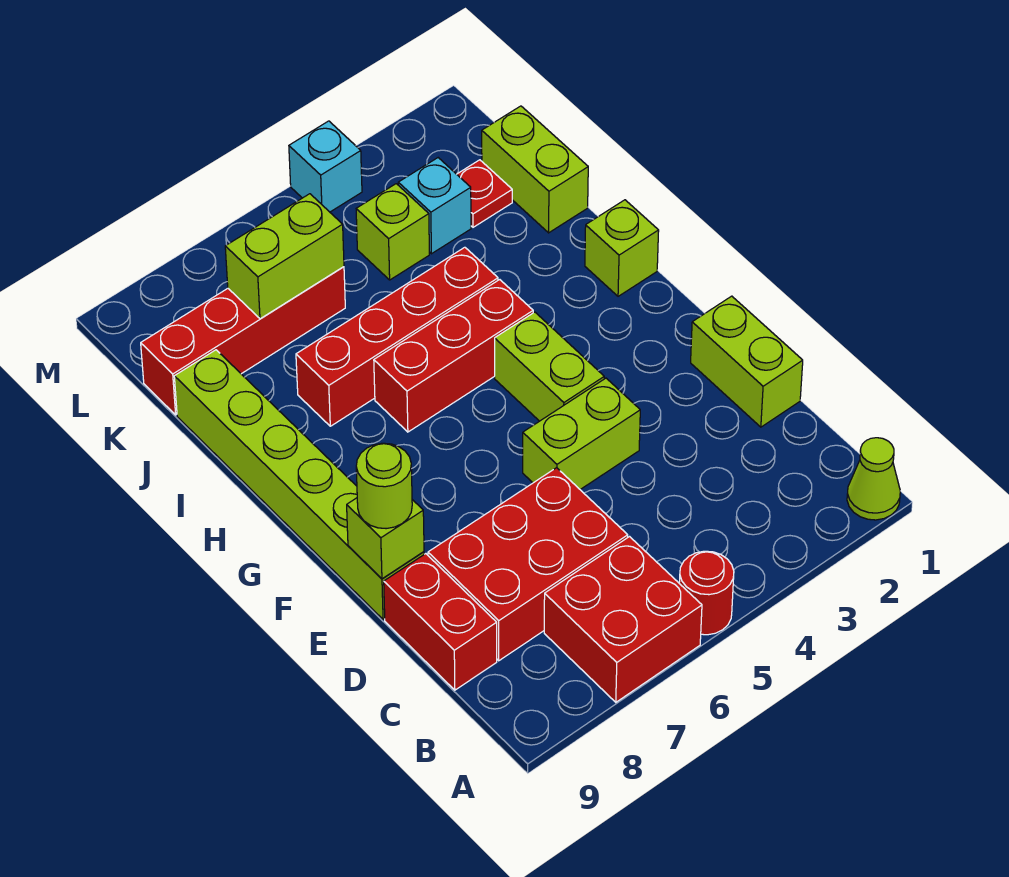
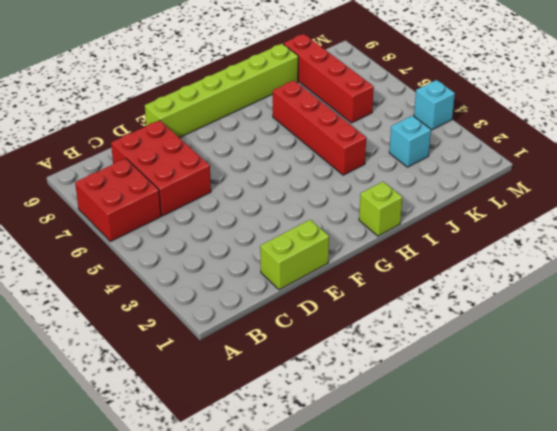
none -> lime 1x1 cone [847,438,900,520]
none -> red 1x1 round brick [679,551,734,635]
none -> red 1x2 brick [384,554,497,690]

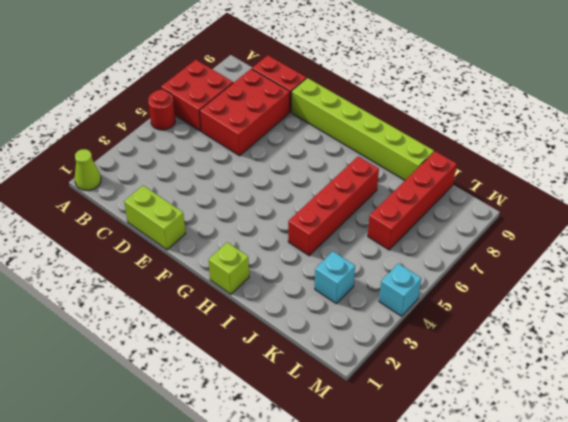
none -> lime 1x2 brick [523,378,640,489]
none -> lime 1x2 brick [495,312,604,421]
none -> red 1x3 brick [374,280,533,432]

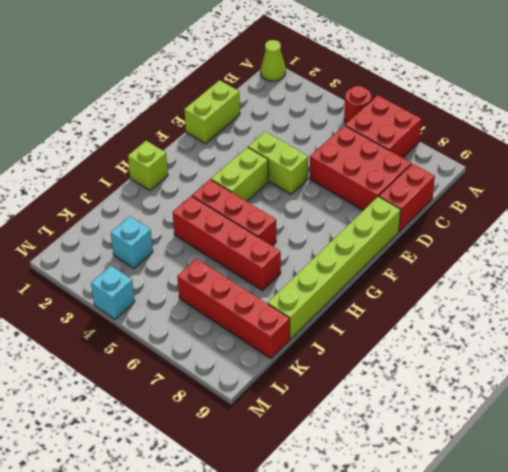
none -> lime 1x2 brick [482,106,588,233]
none -> red 1x1 plate [457,160,512,227]
none -> lime 1x1 brick [356,184,429,280]

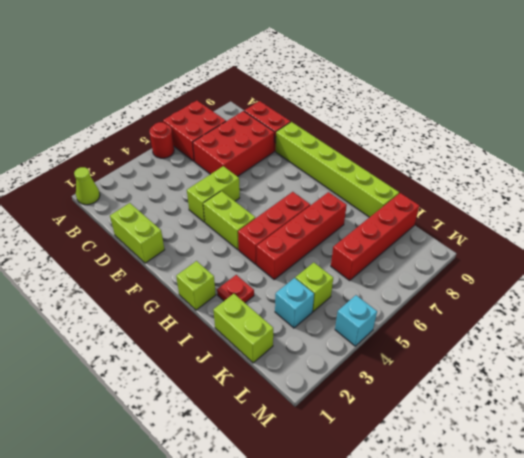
red 1x1 plate [217,275,254,303] -> red 1x1 plate moved to [457,160,512,227]
none -> lime 1x1 brick [347,498,424,579]
none -> lime 1x2 brick [225,194,344,319]
none -> lime 1x1 round brick [356,443,412,529]

